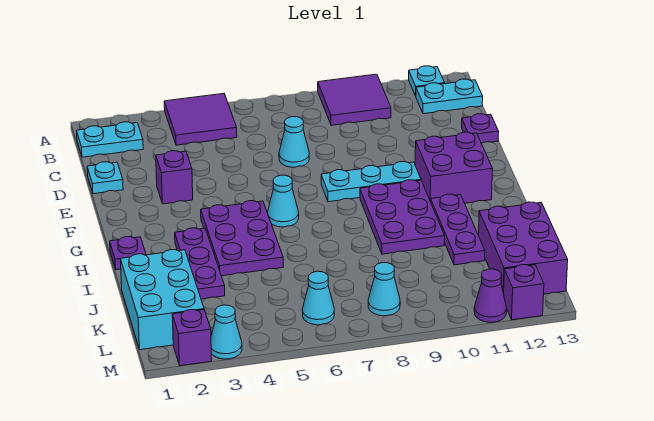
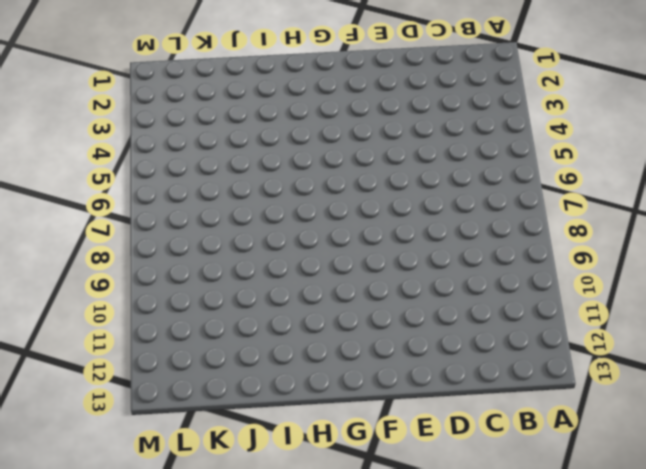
none -> purple 2x2 tile [164,94,237,145]
none -> purple 2x2 tile [318,74,391,125]
none -> cyan 1x1 plate [409,66,445,96]

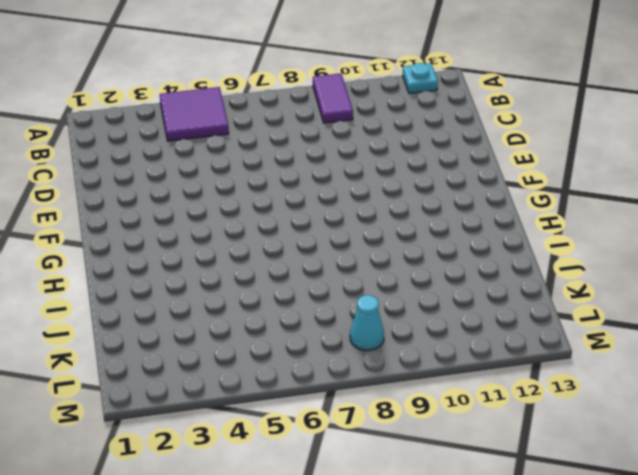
purple 1x2 tile [313,73,353,123] -> purple 2x2 tile [318,74,391,125]
none -> cyan 1x2 plate [77,122,143,157]
none -> cyan 1x2 plate [416,79,483,114]
none -> cyan 1x1 plate [87,162,123,194]

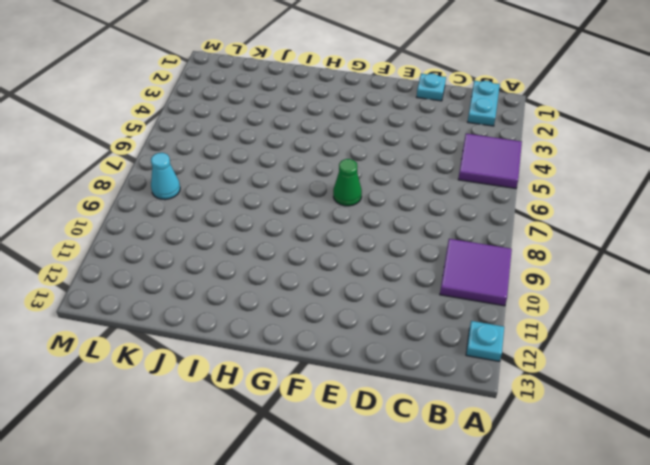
green 1x1 cone [333,159,362,206] -> none
none -> cyan 1x2 plate [416,79,483,114]
none -> cyan 1x1 cone [279,117,309,167]
none -> purple 1x1 plate [462,114,499,143]

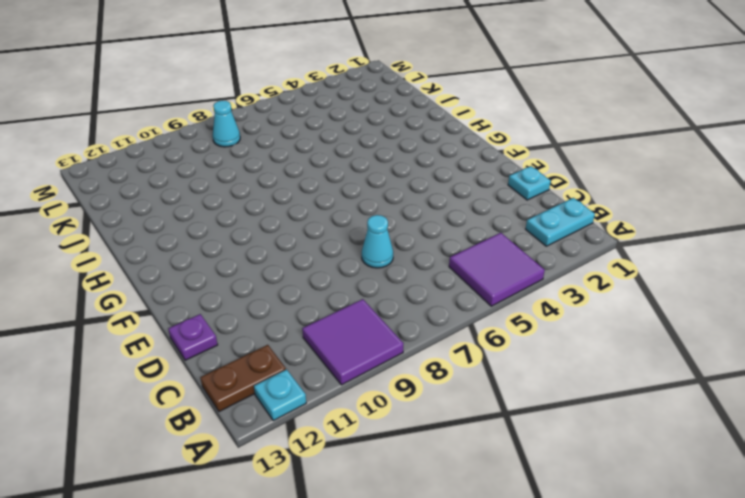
brown 1x2 plate [200,345,286,412] -> cyan 1x2 plate [416,79,483,114]
none -> purple 1x1 brick [156,151,193,204]
none -> cyan 1x3 plate [321,162,421,202]
none -> purple 2x2 brick [415,132,493,203]

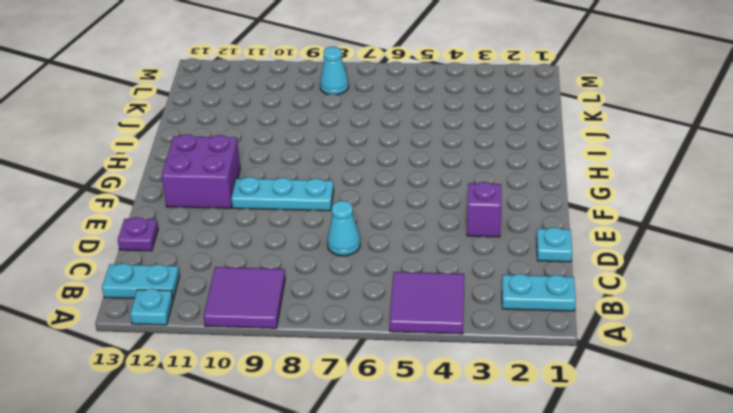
none -> purple 2x3 plate [201,201,283,276]
none -> cyan 1x1 cone [268,175,299,227]
none -> purple 2x3 plate [360,180,445,254]

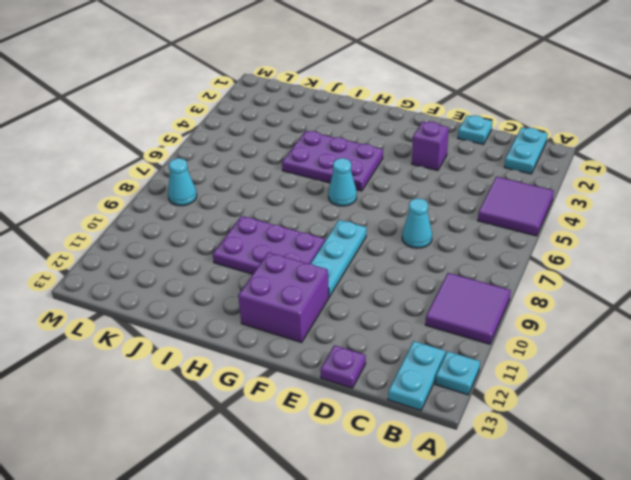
none -> purple 1x1 plate [110,237,146,270]
none -> purple 1x3 plate [175,228,225,299]
none -> purple 1x3 plate [431,194,485,265]

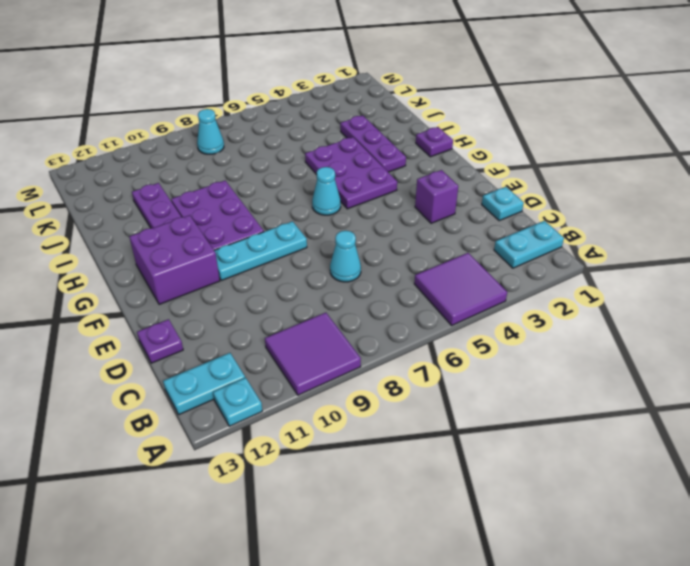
none -> cyan 2x3 brick [120,250,204,350]
none -> purple 2x3 brick [478,202,568,294]
none -> cyan 1x1 cone [302,271,334,325]

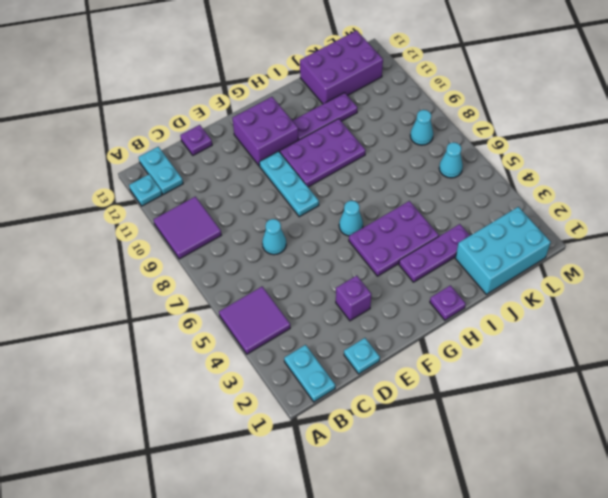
none -> purple 1x1 brick [172,310,212,366]
none -> cyan 1x1 cone [211,305,242,359]
none -> purple 1x1 cone [474,269,507,322]

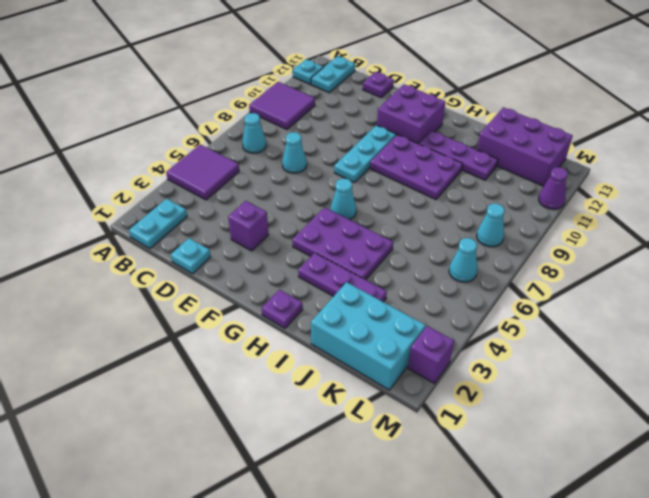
cyan 1x1 cone [242,113,266,153] -> cyan 1x1 cone moved to [211,305,242,359]
none -> purple 1x1 brick [504,265,544,320]

